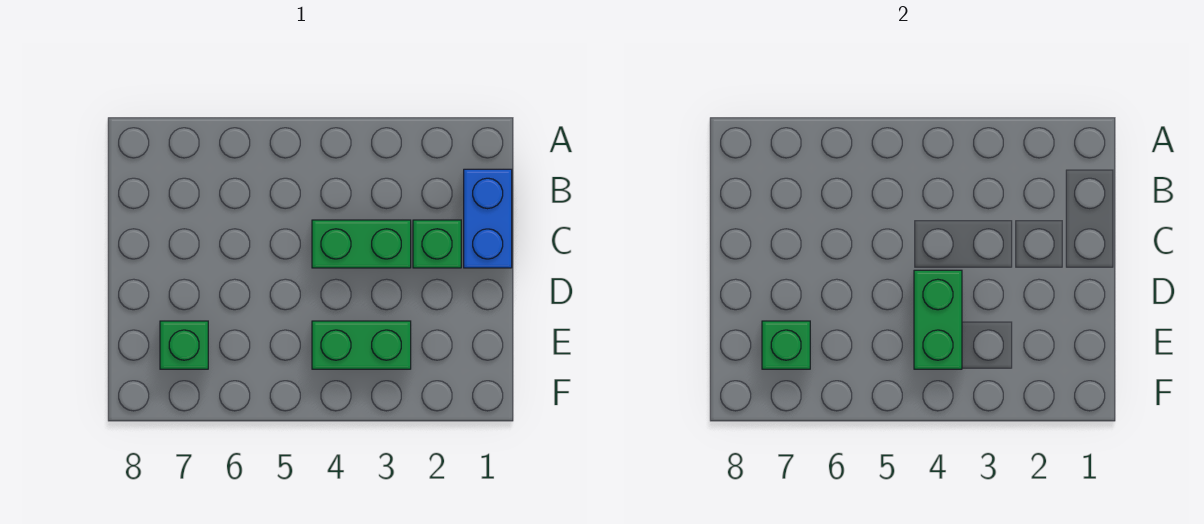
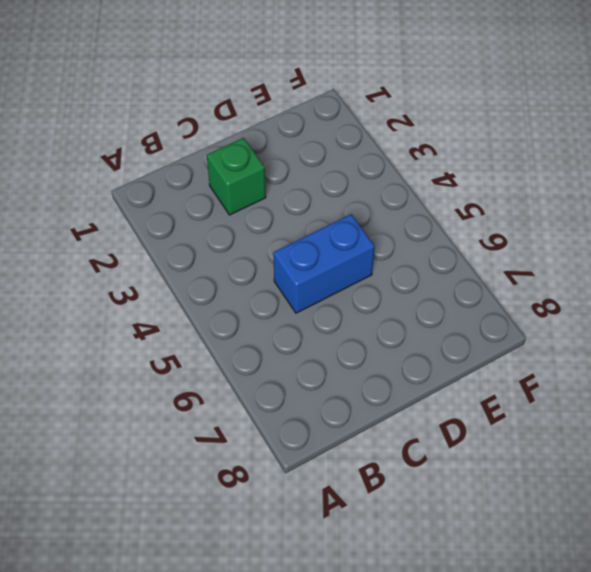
blue 1x2 brick [273,214,375,313] -> blue 1x2 brick moved to [464,169,512,268]
none -> green 1x2 brick [312,220,411,268]
none -> green 1x2 brick [312,321,411,369]

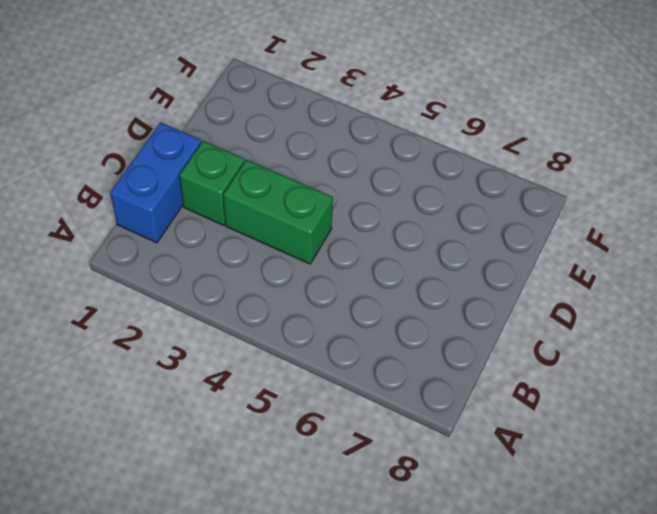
none -> green 1x2 brick [312,321,411,369]
none -> green 1x1 brick [160,321,208,369]

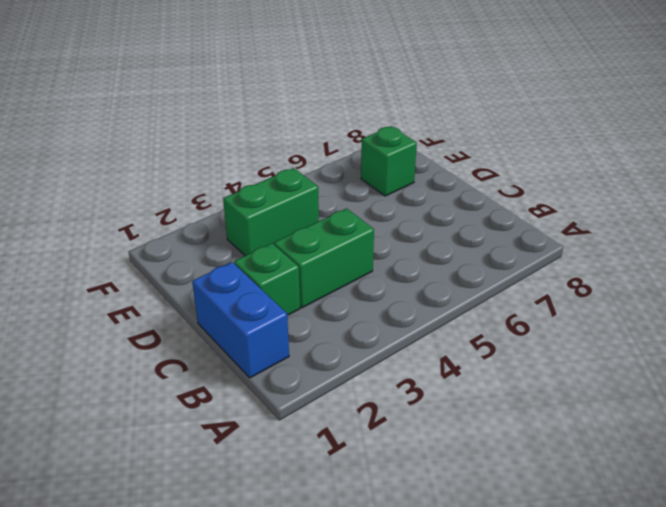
none -> green 1x2 brick [914,270,962,369]
none -> green 1x1 brick [762,321,810,369]

